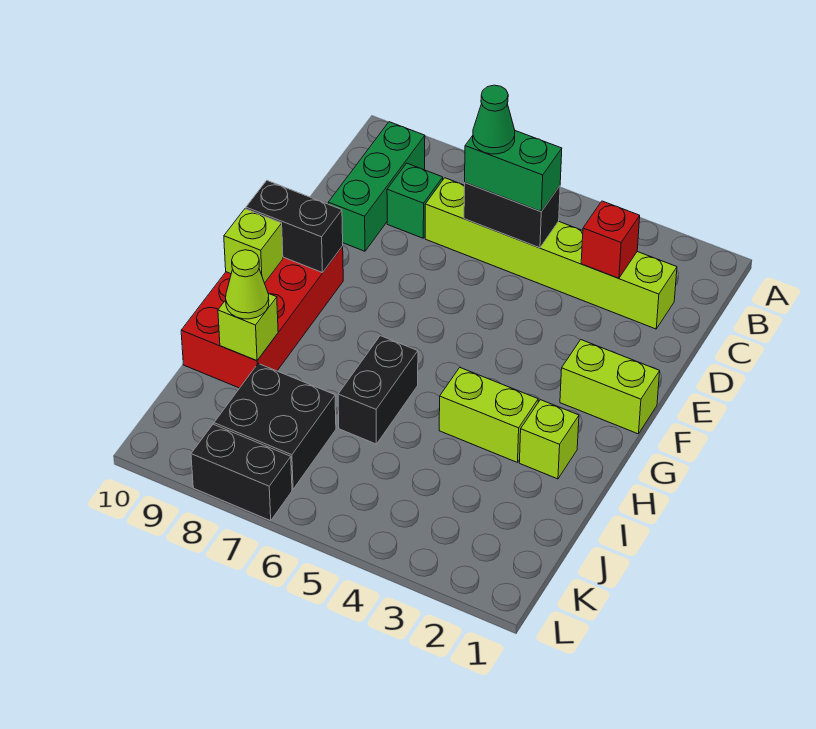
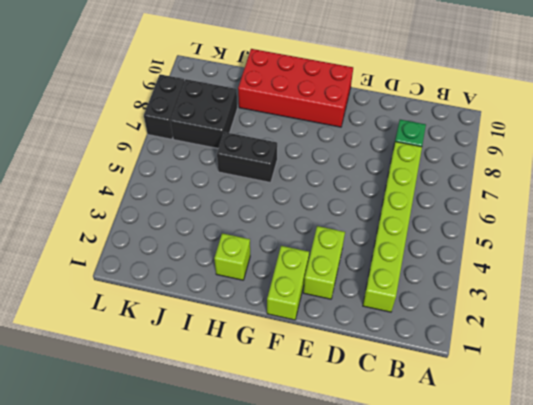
lime 1x2 brick [303,226,345,299] -> lime 1x2 brick moved to [439,368,538,462]
none -> green 1x3 brick [328,122,425,251]
none -> red 1x1 brick [581,201,640,278]
none -> black 1x2 brick [464,183,560,248]

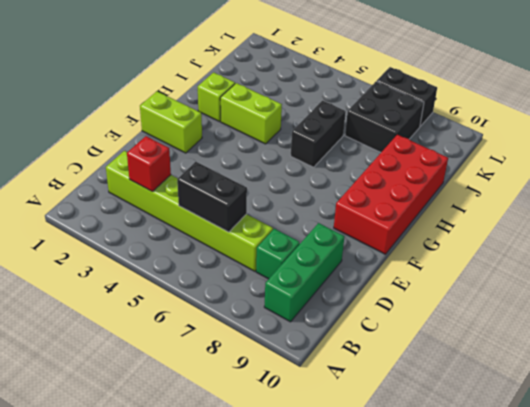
none -> black 1x2 brick [246,181,343,273]
none -> lime 1x1 brick [224,209,283,283]
none -> lime 1x1 brick [218,294,278,361]

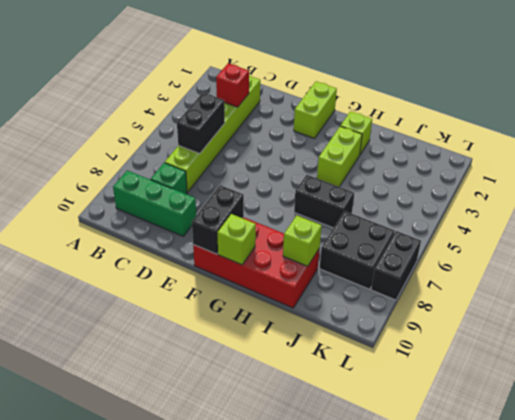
none -> green 1x2 brick [465,131,562,211]
none -> lime 1x1 cone [226,250,269,319]
none -> green 1x1 cone [473,85,515,154]

